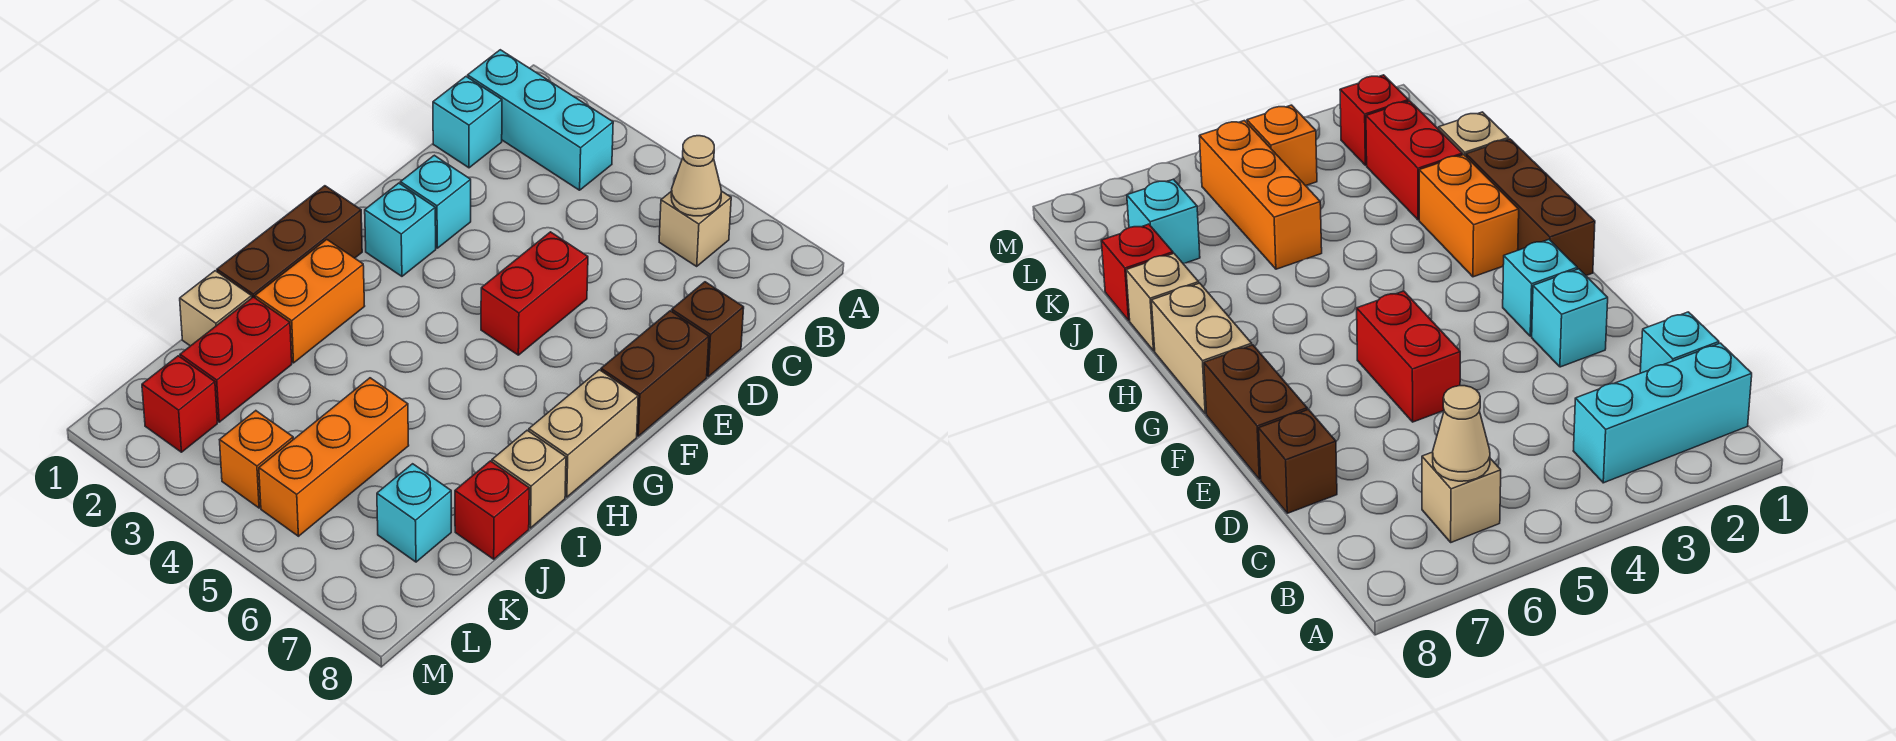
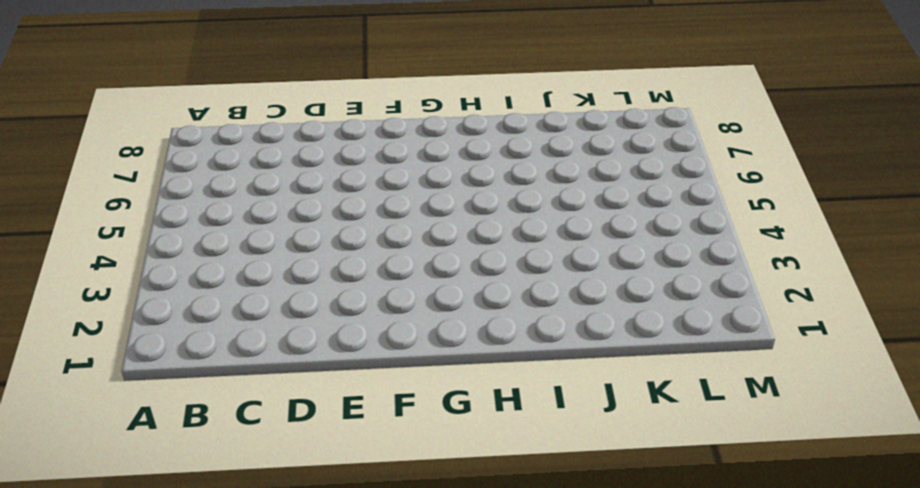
none -> cyan 1x3 brick [468,50,613,190]
none -> tan 1x1 brick [659,191,731,266]
none -> cyan 1x1 brick [433,77,502,168]

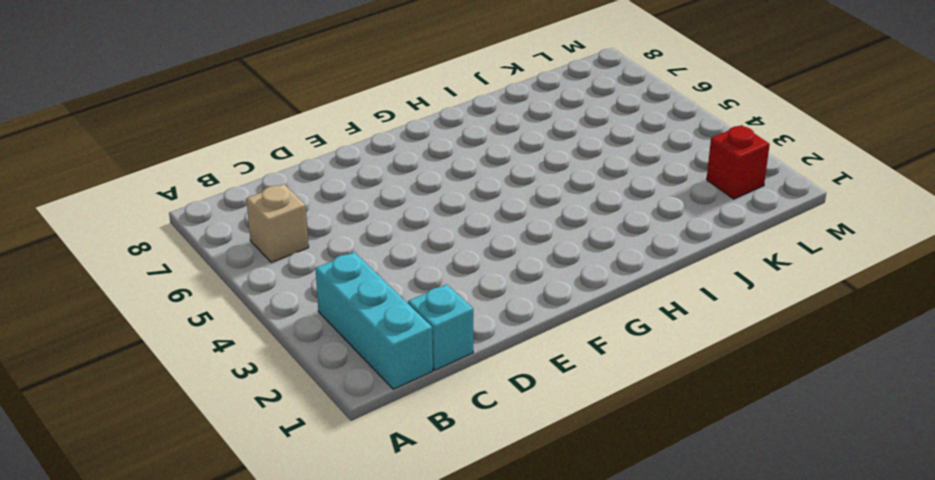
none -> brown 1x1 brick [672,282,744,377]
none -> cyan 1x1 brick [401,155,471,248]
none -> red 1x2 brick [481,232,588,355]

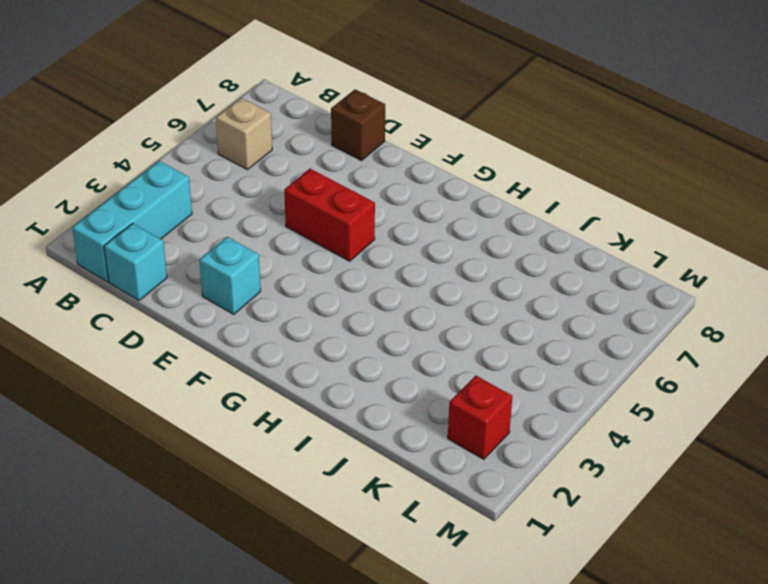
none -> brown 1x2 brick [601,311,709,436]
none -> cyan 1x1 brick [365,183,436,276]
none -> brown 1x3 brick [217,186,362,298]

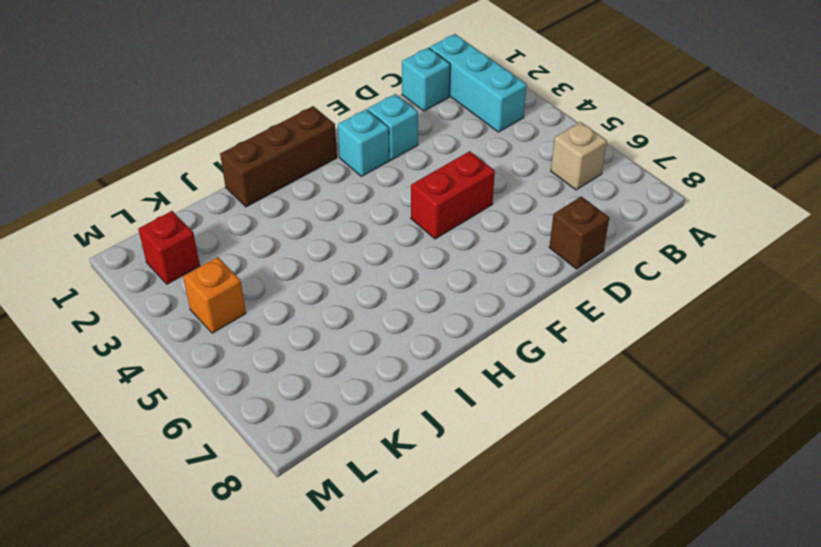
none -> brown 1x2 brick [601,311,709,436]
none -> tan 1x2 brick [529,370,638,497]
none -> orange 1x2 brick [255,240,365,363]

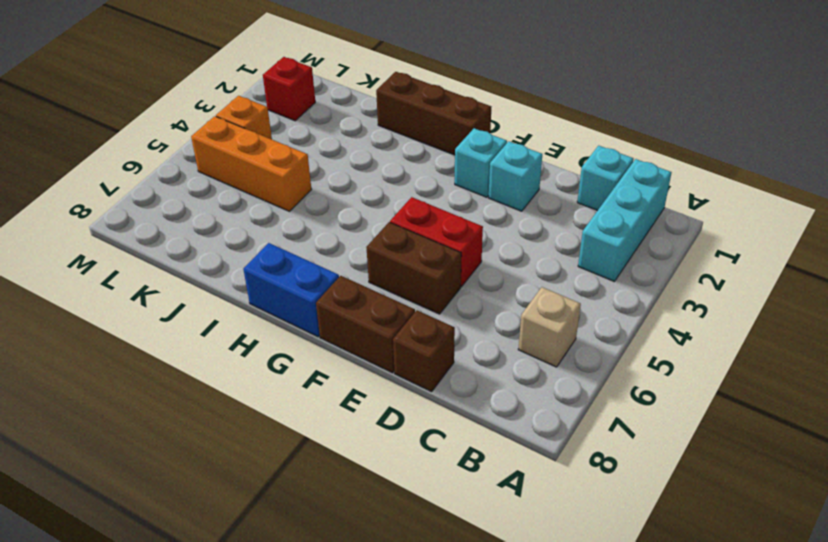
brown 1x2 brick [366,222,461,314] -> none
blue 1x2 brick [243,243,339,337] -> tan 1x2 brick [529,370,638,497]
none -> orange 1x2 brick [255,240,365,363]
none -> tan 1x1 brick [492,430,566,528]
none -> tan 1x1 brick [180,271,252,346]

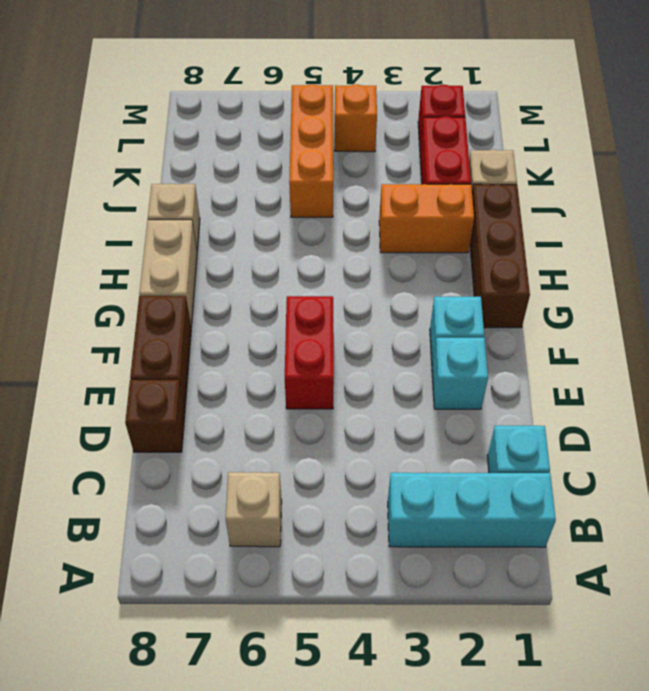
orange 1x2 brick [379,184,474,253] -> orange 1x2 brick turned to [255,240,365,363]
none -> red 1x1 brick [455,461,529,559]
none -> cyan 1x1 brick [377,464,451,562]
none -> tan 1x1 cone [671,136,721,216]

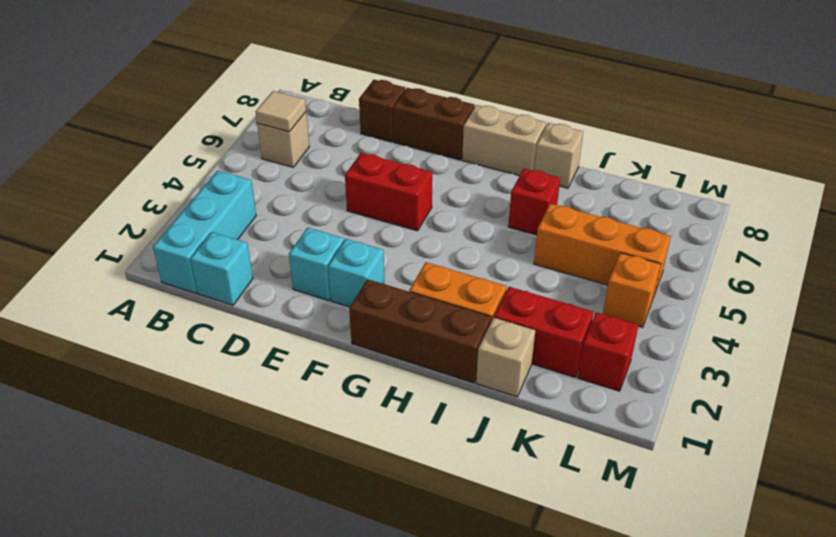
tan 1x1 tile [256,91,306,132] -> tan 1x1 cone [671,136,721,216]
red 1x1 brick [508,168,560,235] -> red 1x1 brick moved to [455,461,529,559]
none -> cyan 1x1 brick [377,464,451,562]

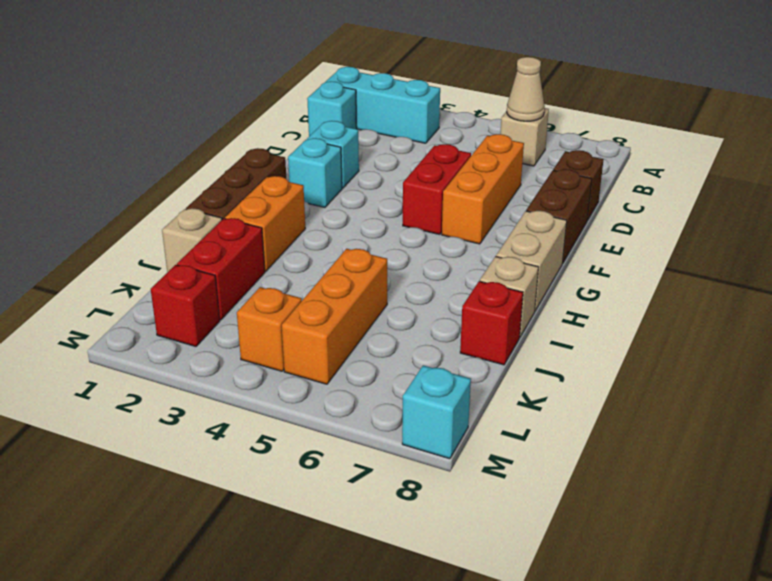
orange 1x3 brick [442,134,524,244] -> none
cyan 1x1 brick [402,365,471,459] -> cyan 1x1 brick moved to [377,464,451,562]

